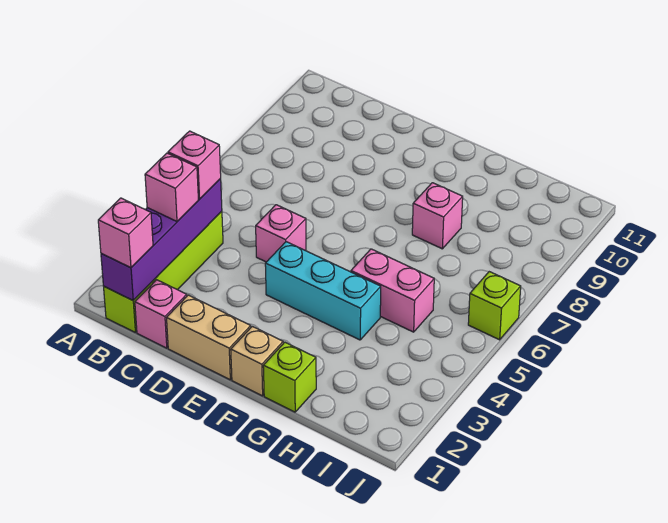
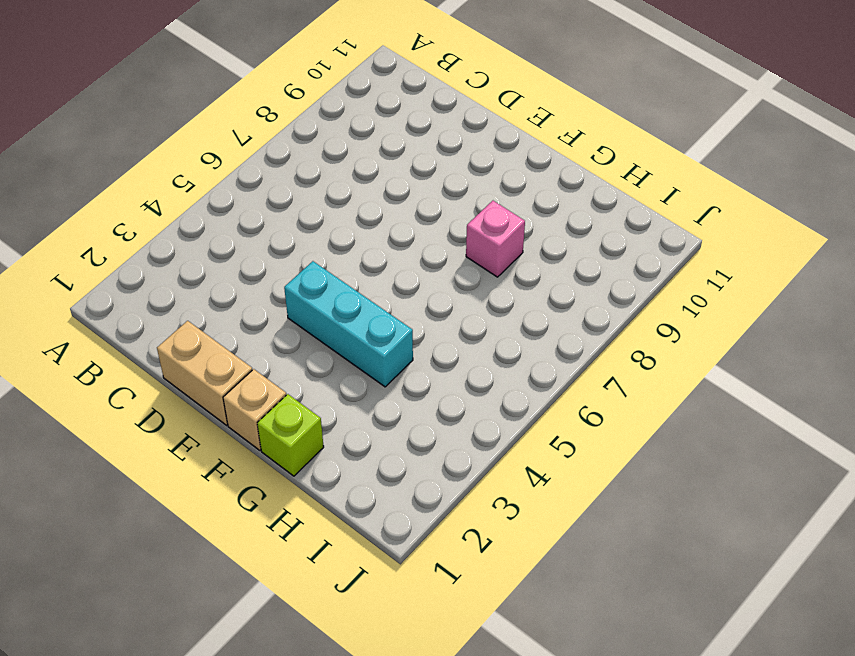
none -> lime 1x4 brick [104,211,223,332]
none -> pink 1x1 brick [135,280,187,348]
none -> pink 1x1 brick [256,205,306,262]

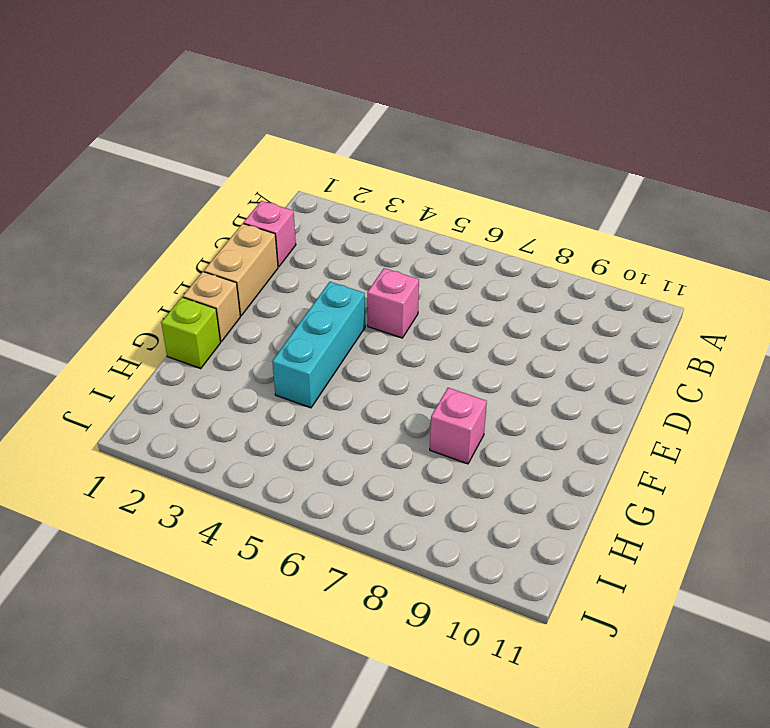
none -> lime 1x4 brick [104,211,223,332]
none -> pink 1x2 brick [351,249,434,332]
none -> lime 1x1 brick [468,272,521,340]

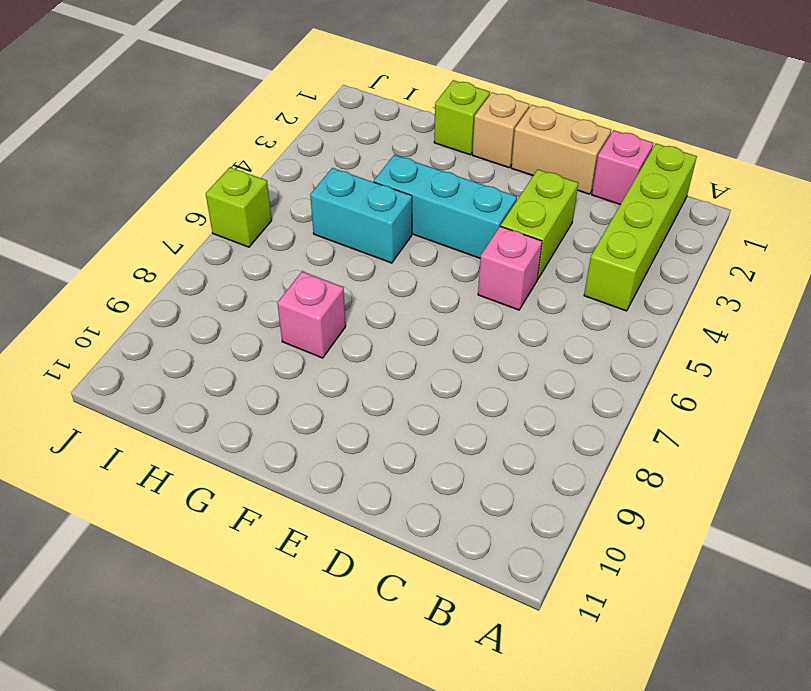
lime 1x2 brick [501,169,578,278] -> none
cyan 1x2 brick [310,168,412,263] -> pink 1x2 brick [351,249,434,332]
none -> purple 1x4 brick [101,179,222,300]
none -> pink 1x1 brick [98,198,153,268]
none -> pink 1x1 brick [145,153,198,221]

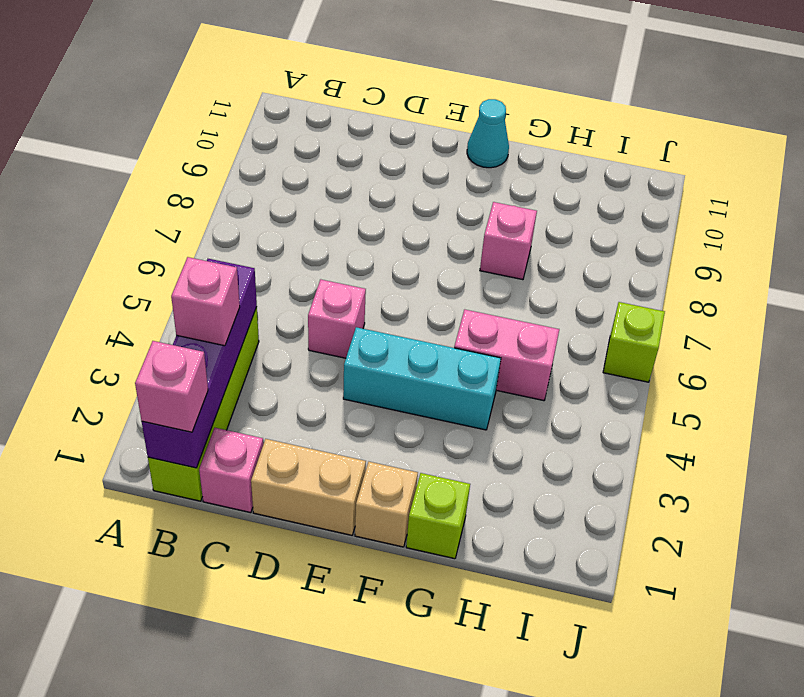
cyan 1x1 cone [467,99,509,168] -> none
none -> pink 1x1 brick [168,131,221,199]

